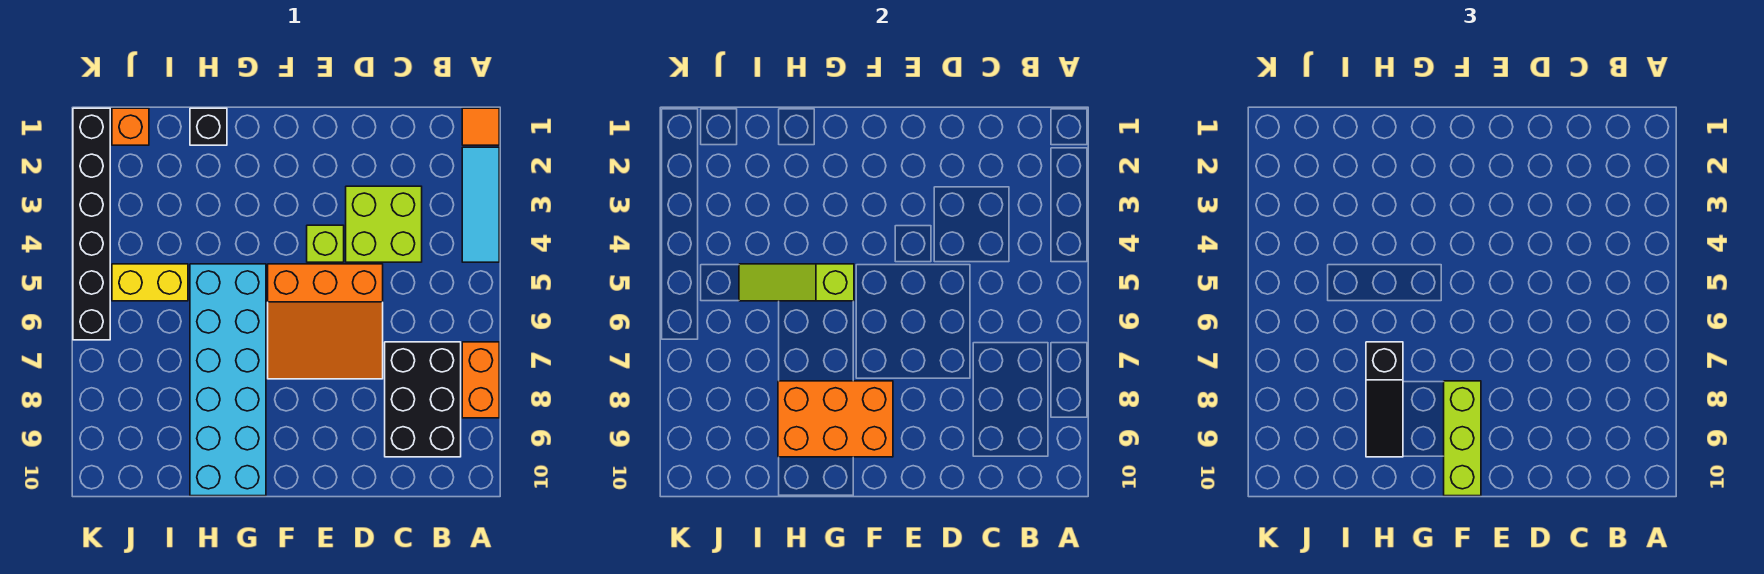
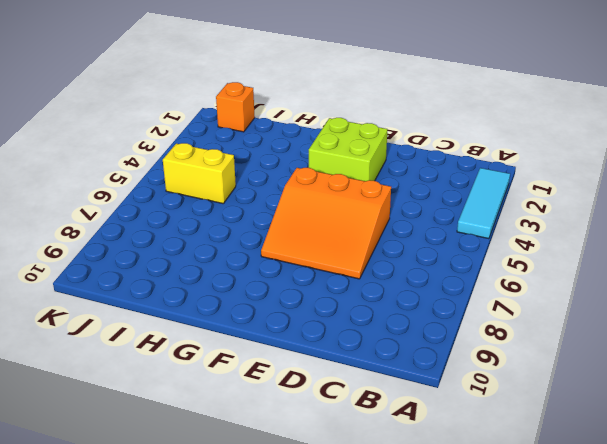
lime 2x2 brick [309,118,387,181] -> lime 2x2 brick moved to [346,186,422,262]
none -> orange 1x1 tile [462,108,499,145]
none -> orange 1x2 brick [462,342,499,418]
none -> black 2x3 brick [385,342,461,457]

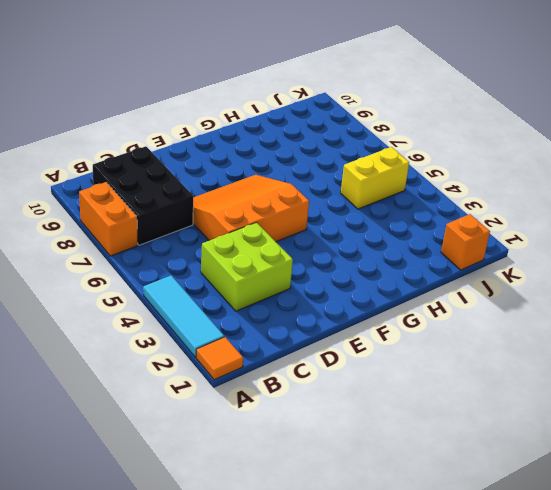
none -> lime 1x1 brick [307,225,344,262]
none -> cyan 2x6 brick [190,264,266,496]
none -> black 1x1 brick [190,108,227,145]

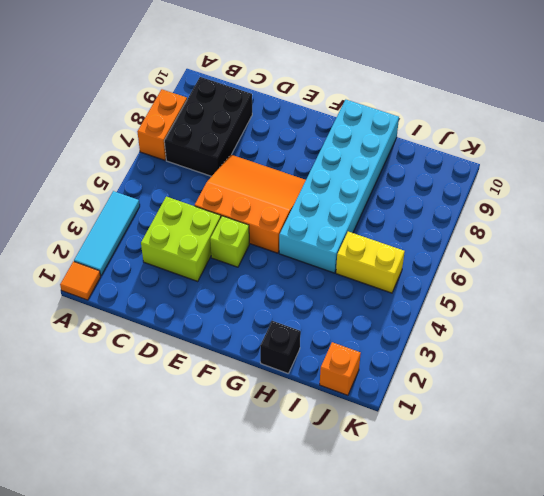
none -> black 1x6 brick [73,108,110,340]
none -> orange 2x3 brick [778,381,893,457]
none -> lime 1x3 slope [739,264,854,301]

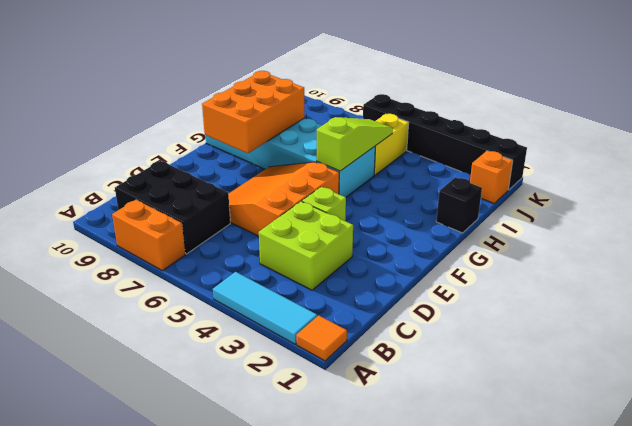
none -> lime 1x3 brick [1444,381,1481,496]
none -> black 1x3 slope [1366,342,1403,457]

